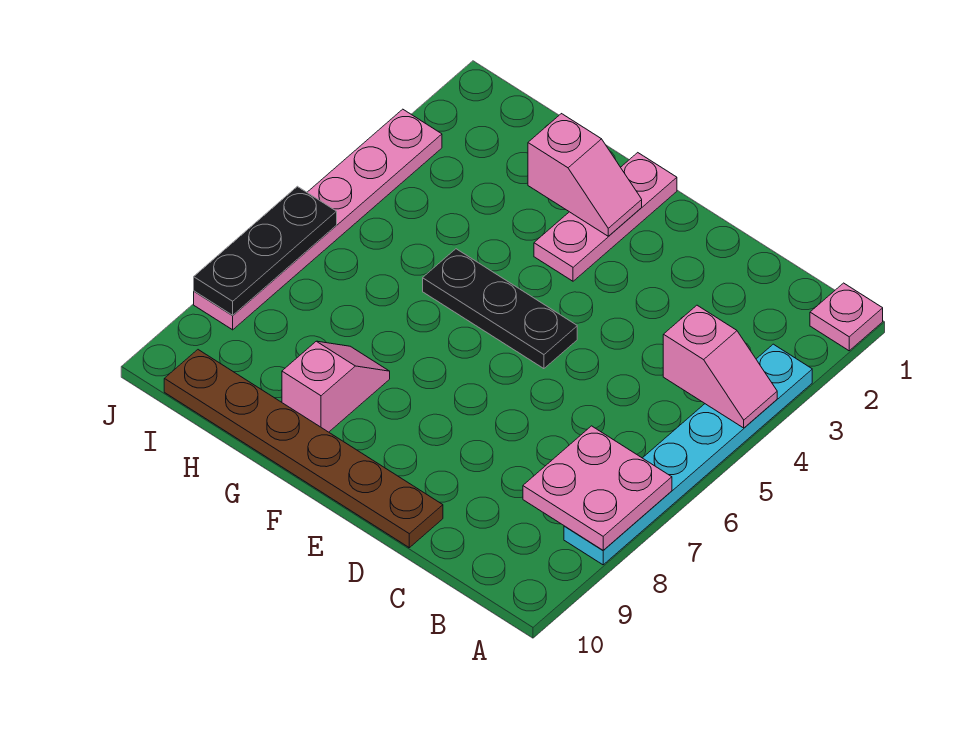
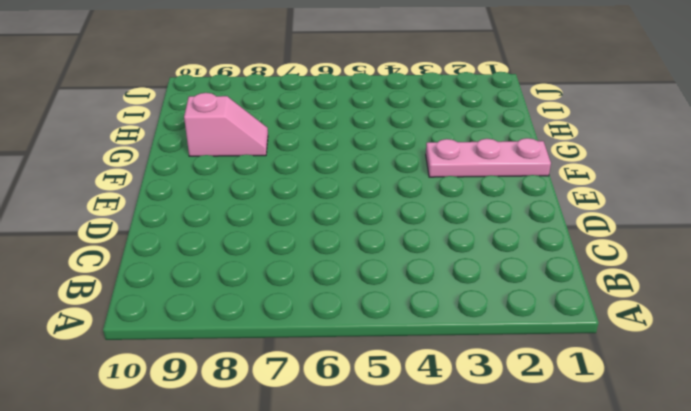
none -> pink 1x1 plate [810,283,883,351]
none -> cyan 1x6 plate [564,344,812,565]

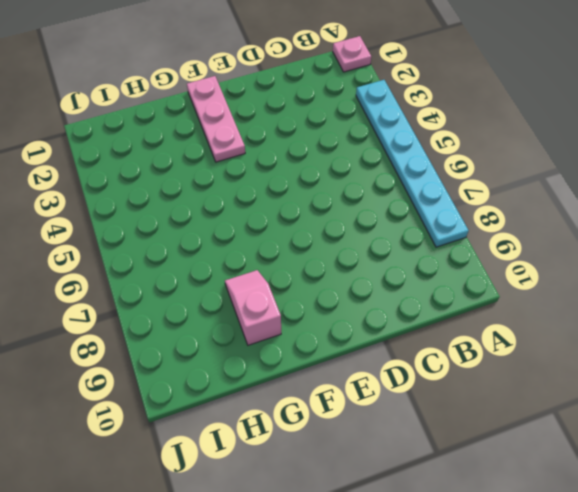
none -> brown 1x6 plate [164,350,443,548]
none -> black 1x3 plate [423,249,577,369]

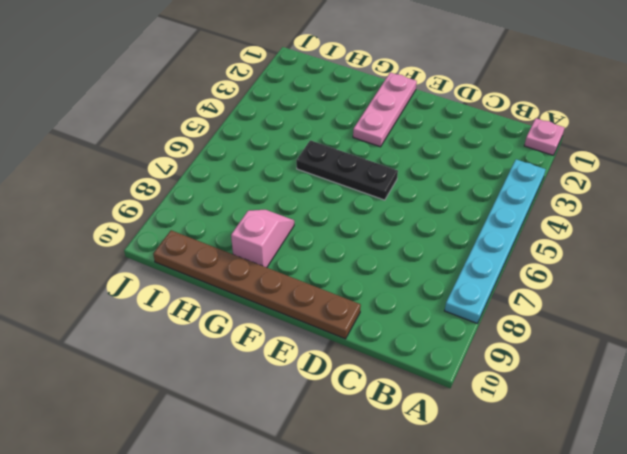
none -> pink 1x6 plate [194,109,442,330]
none -> pink 1x2 slope [663,305,777,428]

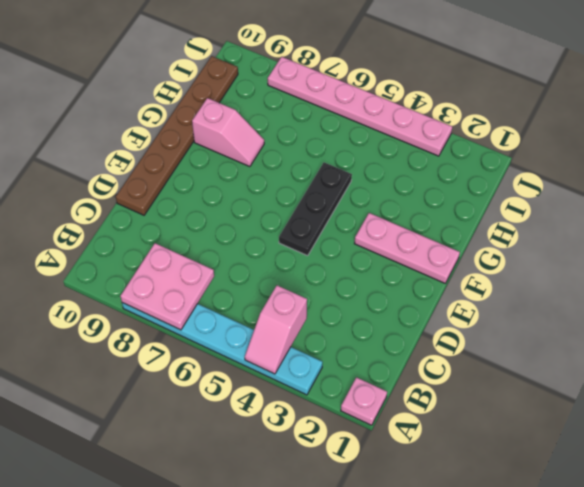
none -> pink 1x2 slope [528,114,642,236]
none -> black 1x3 plate [194,186,337,315]

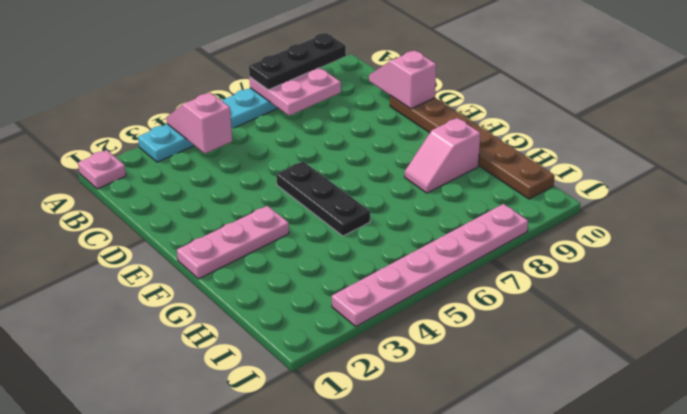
black 1x3 plate [249,33,346,90] -> black 1x3 plate moved to [194,186,337,315]
pink 1x2 slope [369,50,436,109] -> pink 1x2 slope moved to [528,114,642,236]

